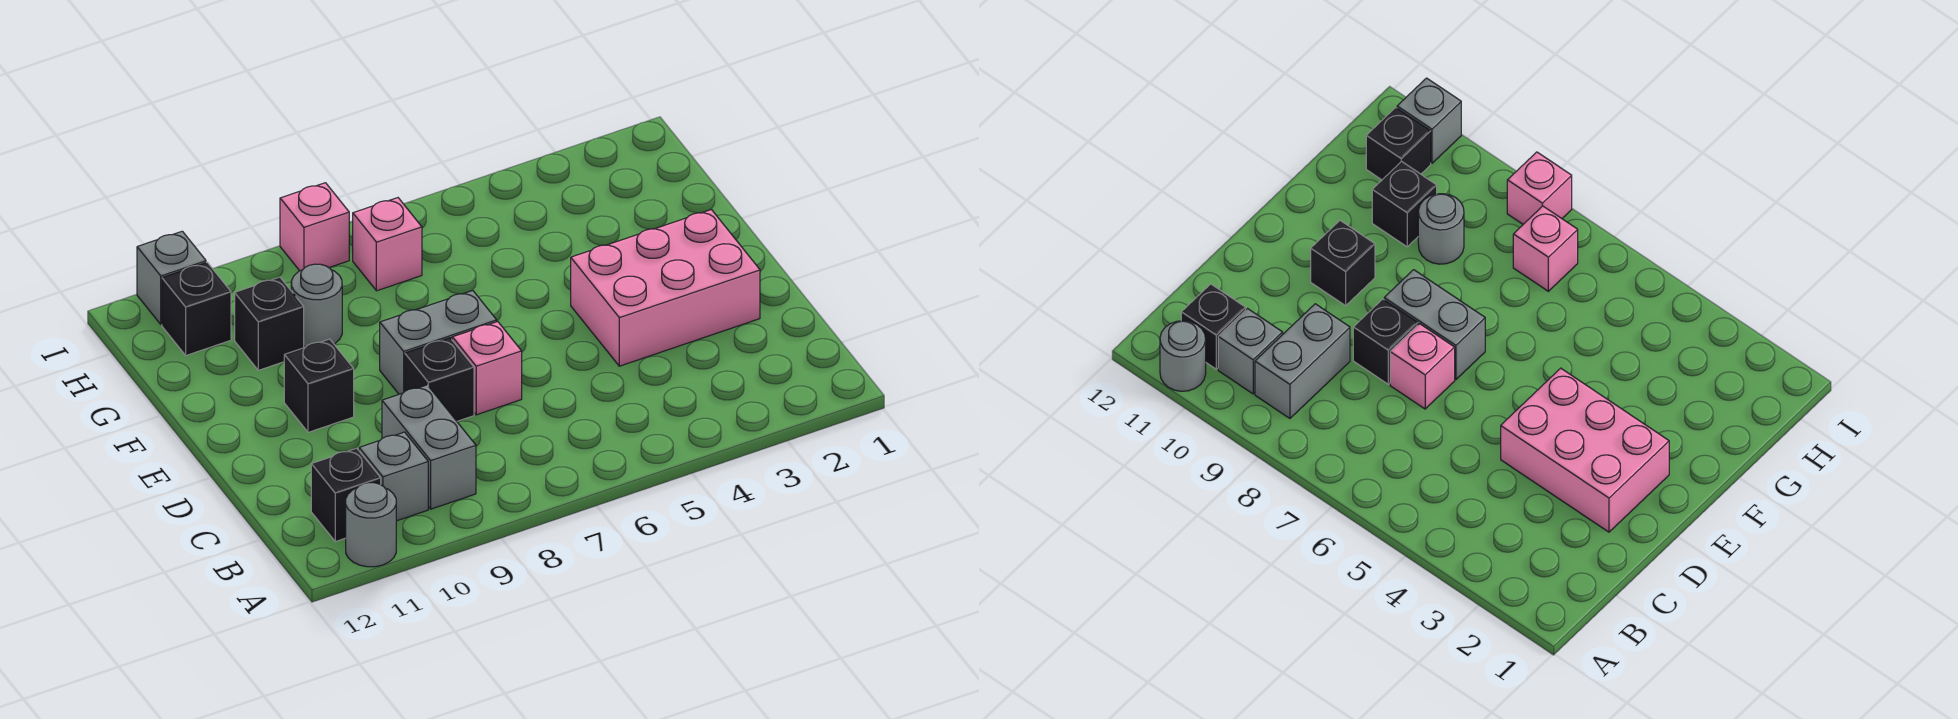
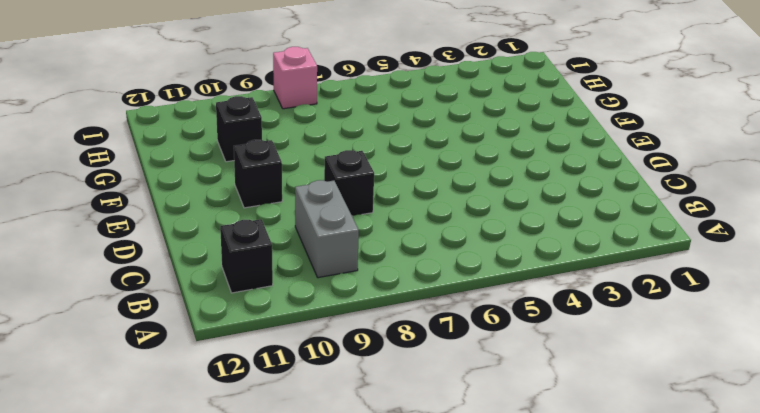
none -> grey 1x1 round brick [346,483,396,567]
none -> grey 1x1 brick [359,432,428,521]
none -> pink 2x3 brick [571,210,760,366]

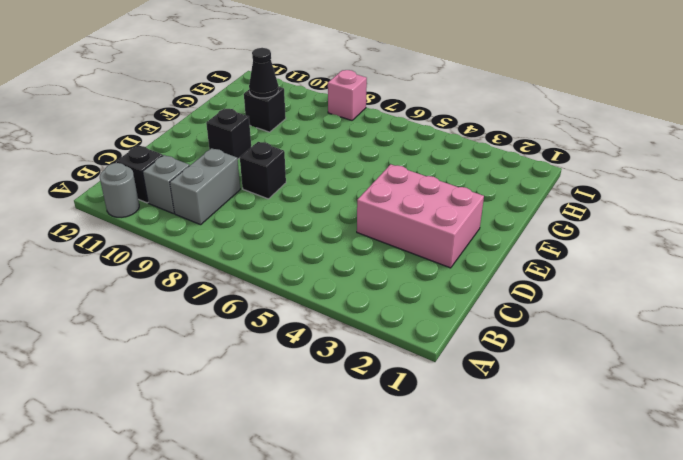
black 1x1 cone [249,48,278,98] -> none
none -> pink 1x1 brick [452,322,522,415]
none -> grey 1x2 brick [380,291,497,394]
none -> grey 1x1 round brick [291,264,342,347]

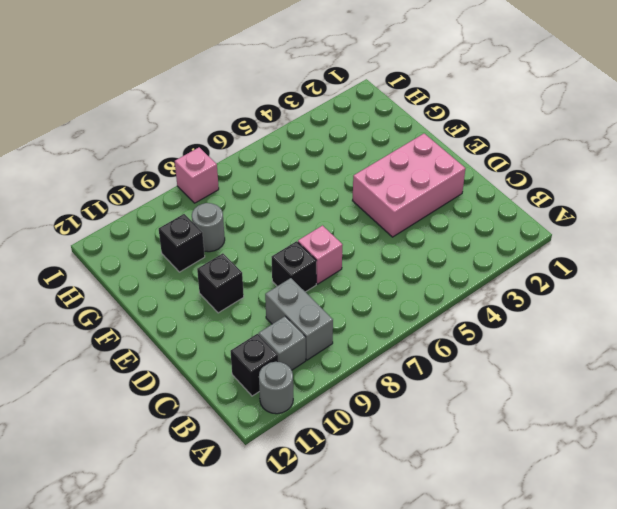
none -> grey 1x2 brick [380,291,497,394]
none -> pink 1x1 brick [353,198,422,291]
none -> black 1x1 brick [162,262,231,355]

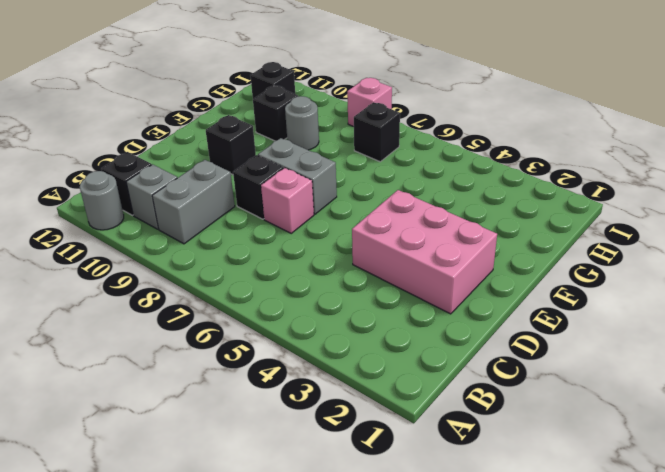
black 1x1 brick [354,102,400,162] -> pink 1x1 brick [353,198,422,291]
none -> grey 1x1 brick [137,231,206,324]

